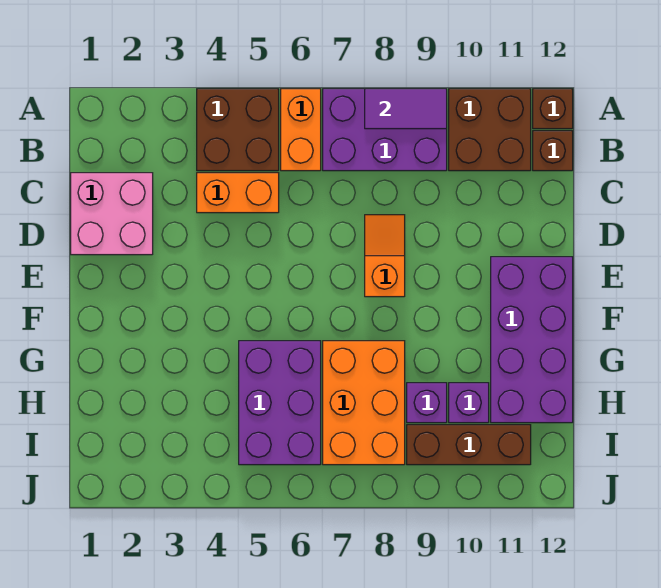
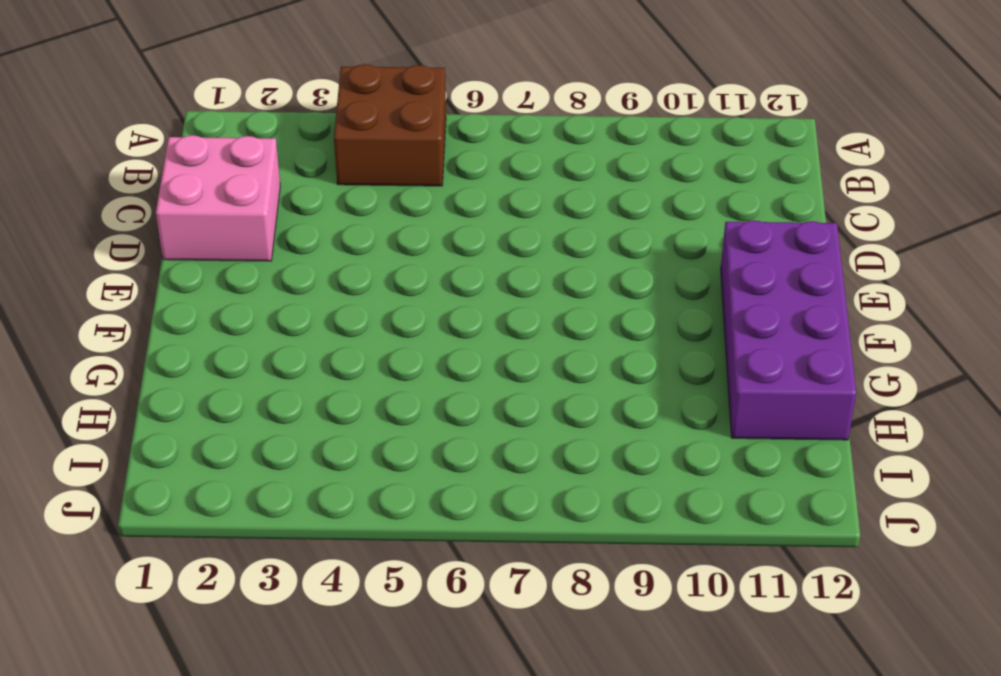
none -> orange 1x2 brick [281,89,321,171]
none -> purple 2x3 brick [323,89,447,171]
none -> brown 2x2 brick [449,89,531,171]

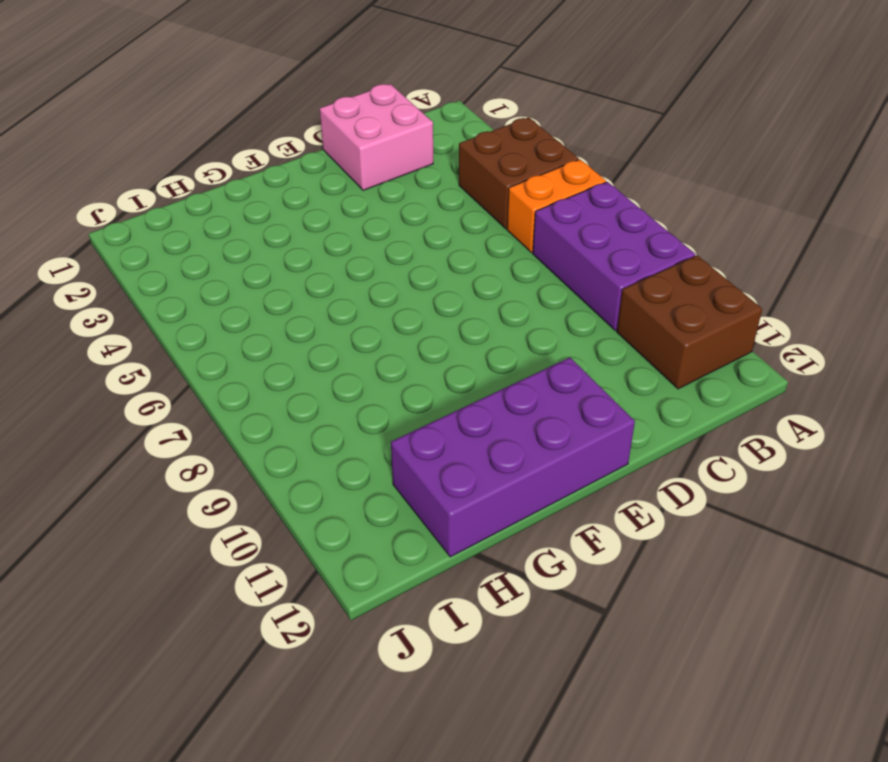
none -> brown 1x1 brick [533,89,573,129]
none -> brown 1x1 brick [533,131,573,171]
none -> orange 1x2 brick [197,173,279,213]

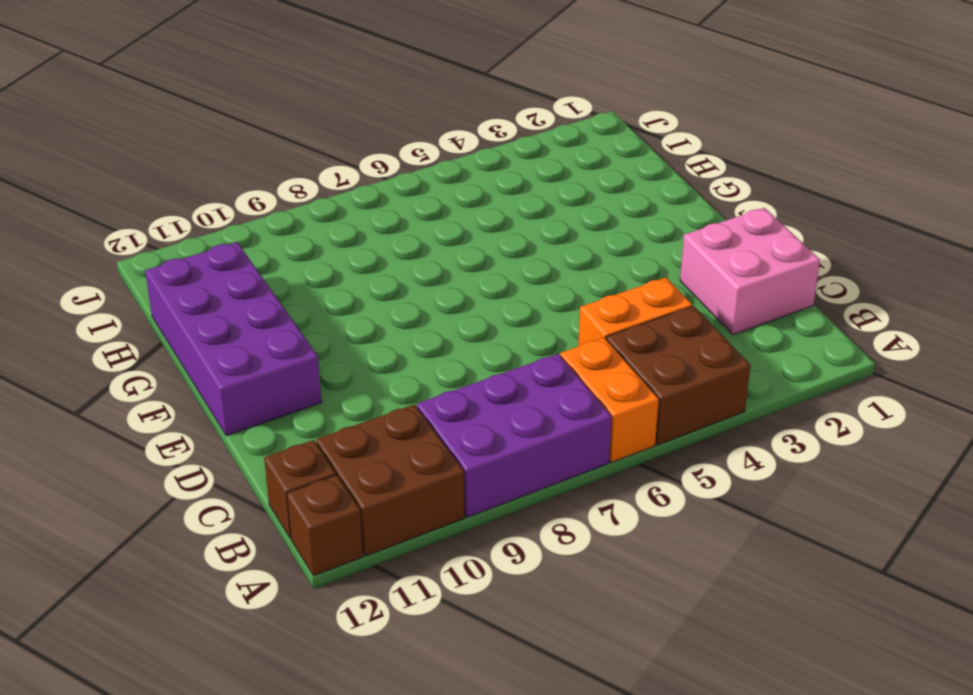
none -> orange 1x2 slope [365,215,405,297]
none -> purple 2x3 brick [239,341,321,465]
none -> orange 2x3 brick [323,341,405,465]

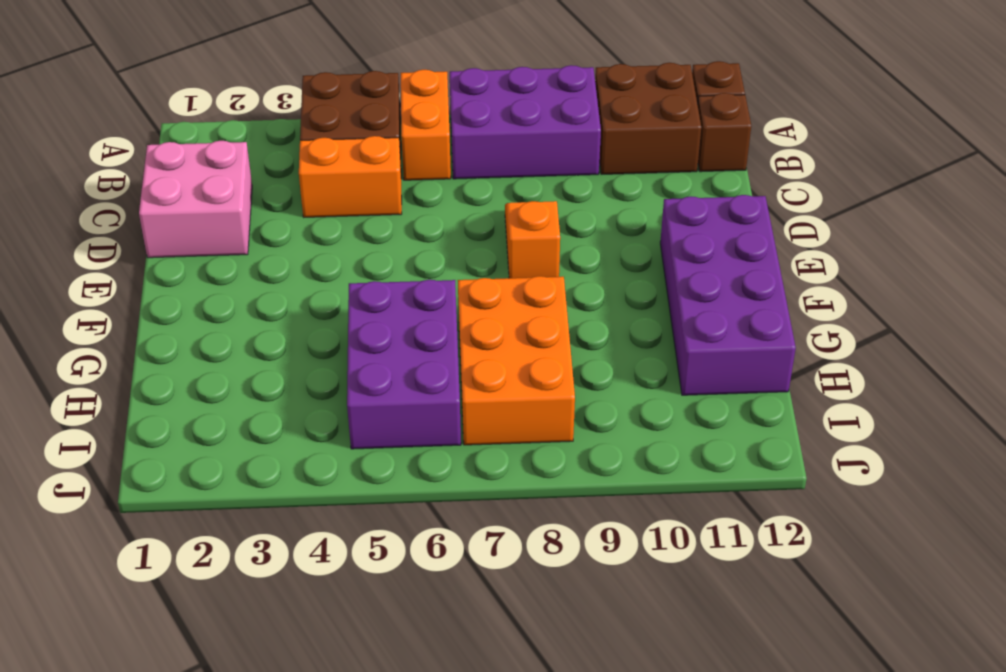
none -> purple 1x1 brick [407,383,447,423]
none -> purple 1x1 brick [449,383,489,423]
none -> brown 1x3 brick [407,425,531,465]

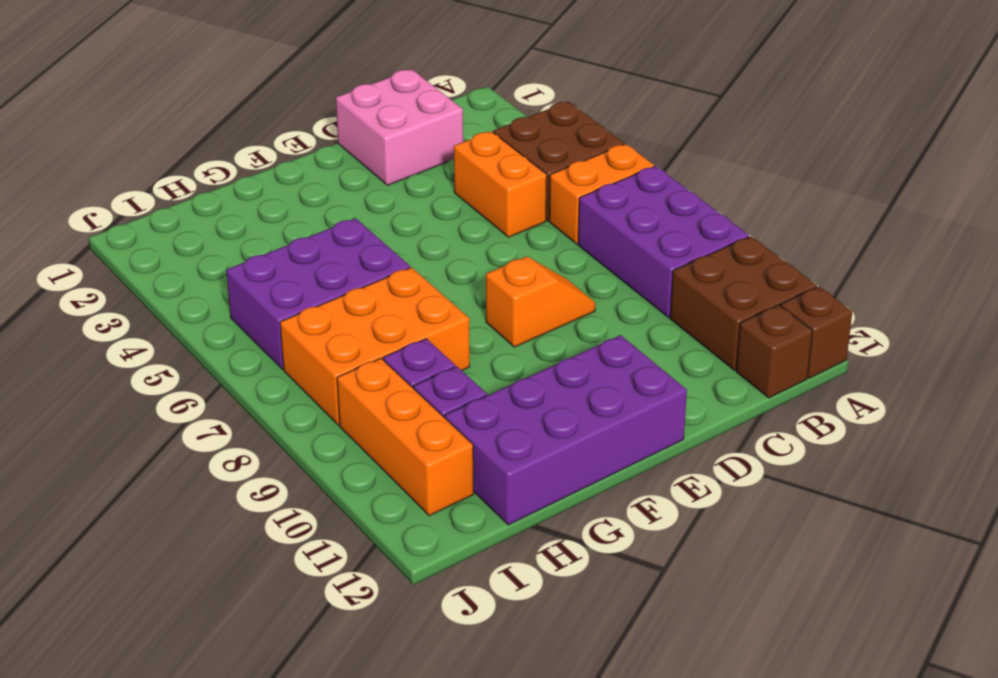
orange 1x3 brick [337,358,473,516] -> brown 1x3 brick [407,425,531,465]
none -> purple 1x2 tile [365,89,447,129]

